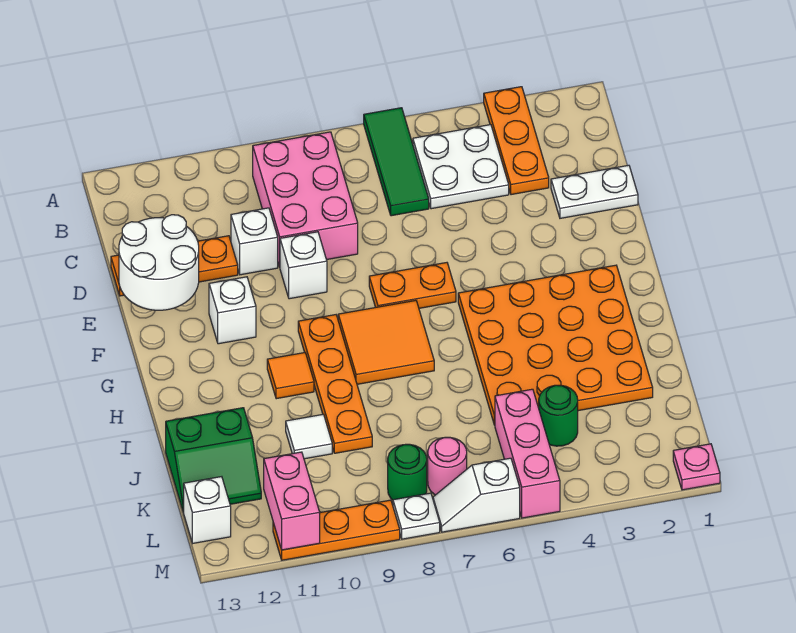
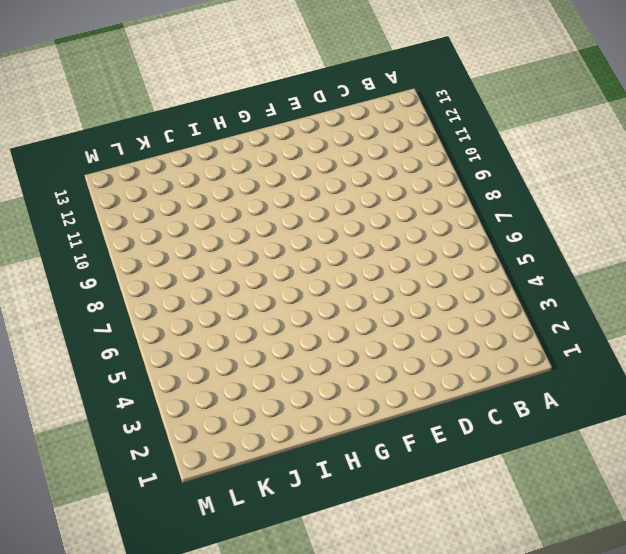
none -> orange 1x3 plate [484,87,549,195]
none -> green 1x3 tile [364,108,429,216]
none -> white 2x2 plate [413,125,509,209]

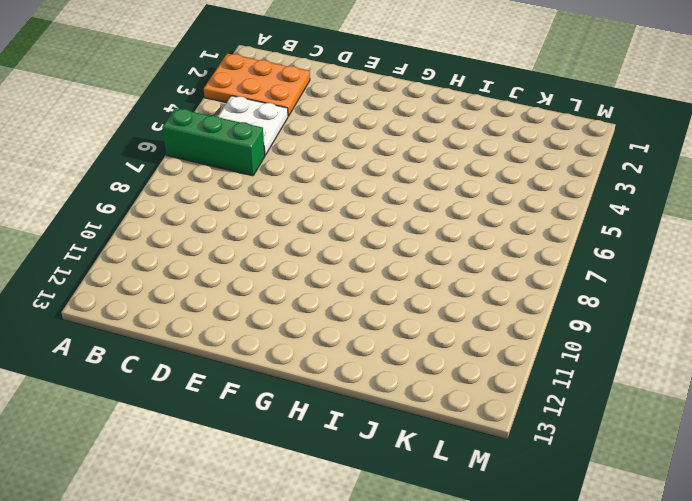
orange 2x3 plate [204,54,310,116] -> orange 1x3 plate [484,87,549,195]
green 1x3 brick [162,108,265,176] -> green 1x3 tile [364,108,429,216]
none -> pink 2x3 brick [253,132,358,267]
none -> white 1x2 plate [551,165,638,218]
none -> white 1x1 brick [231,208,278,275]

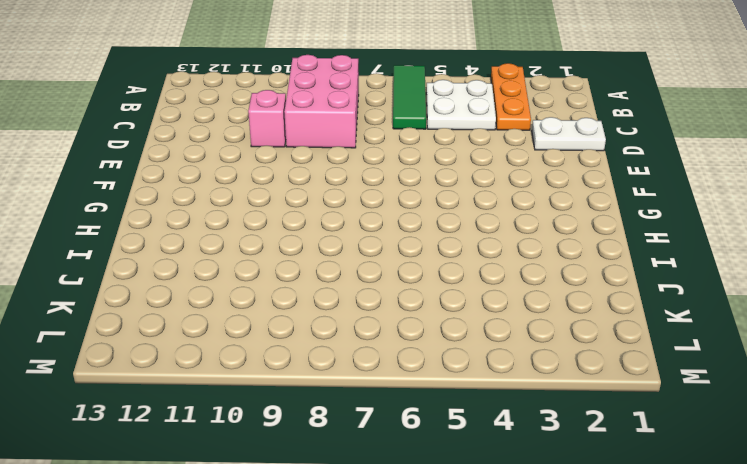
pink 1x1 brick [248,90,286,147] -> white 1x1 brick [231,208,278,275]
none -> orange 1x3 plate [111,236,238,296]
none -> white 1x1 brick [280,232,327,299]
none -> orange 1x2 plate [369,263,456,308]

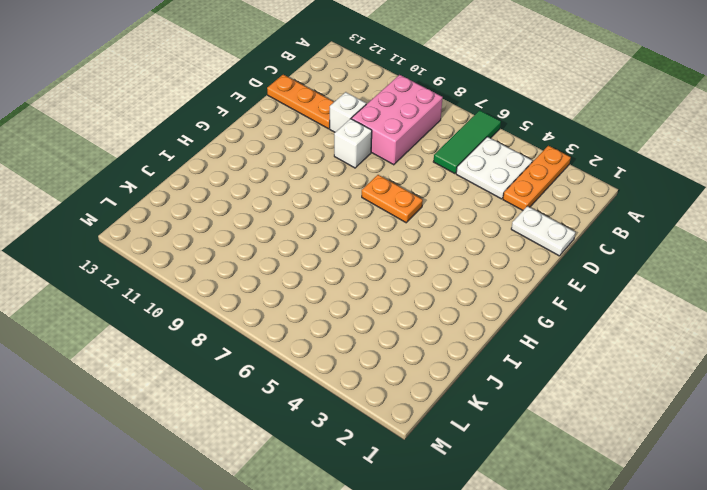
none -> white 1x1 brick [209,277,256,344]
none -> orange 4x4 plate [458,265,653,425]
none -> orange 2x2 tile [338,301,434,384]

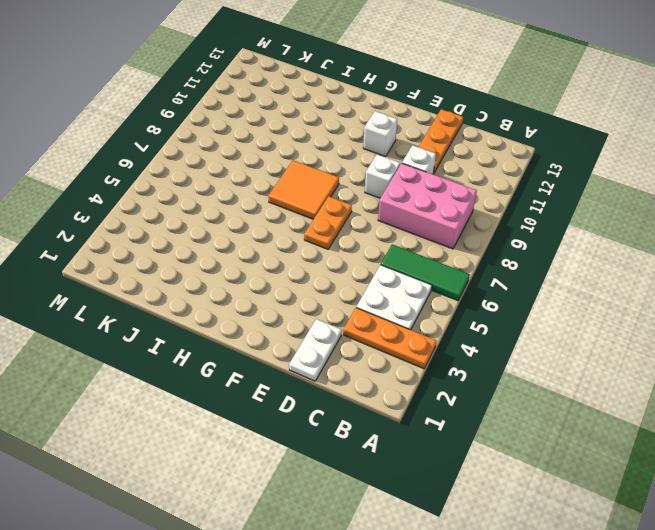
none -> orange 4x4 plate [458,265,653,425]
none -> orange 1x4 plate [298,315,372,453]
none -> orange 1x1 tile [267,353,314,399]

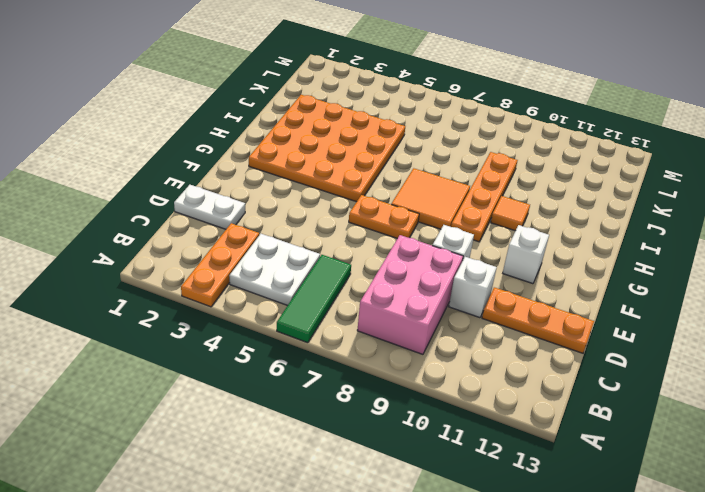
none -> white 1x1 tile [286,414,332,459]
none -> green 2x2 slope [166,408,261,512]
none -> green 1x1 round brick [538,385,578,446]

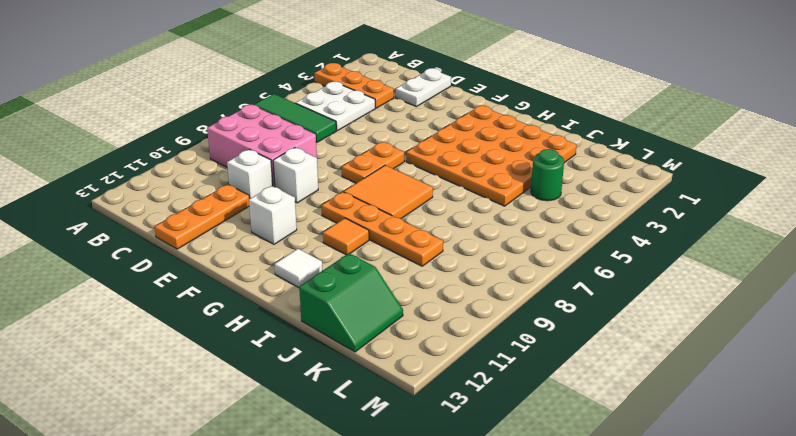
white 1x1 tile [274,249,323,288] -> white 1x1 tile moved to [286,414,332,459]
none -> pink 1x3 brick [495,389,560,518]
none -> pink 1x1 round brick [428,437,467,495]
none -> green 1x1 round brick [388,444,427,500]

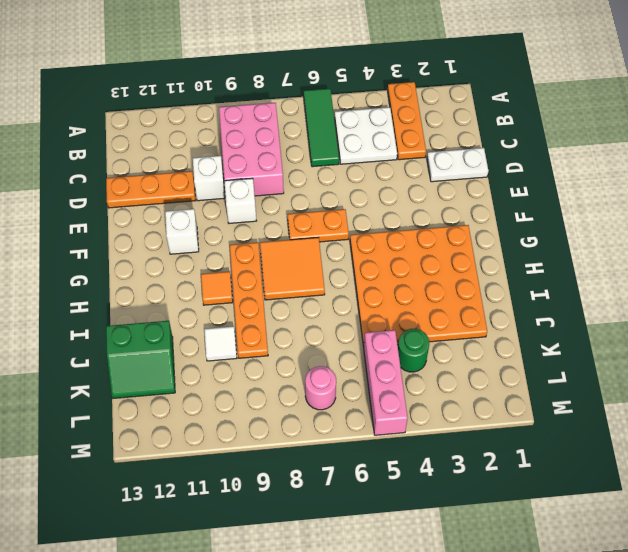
none -> green 1x1 round brick [388,444,427,500]
none -> white 1x1 brick [184,477,231,543]
none -> pink 1x1 plate [673,444,720,490]

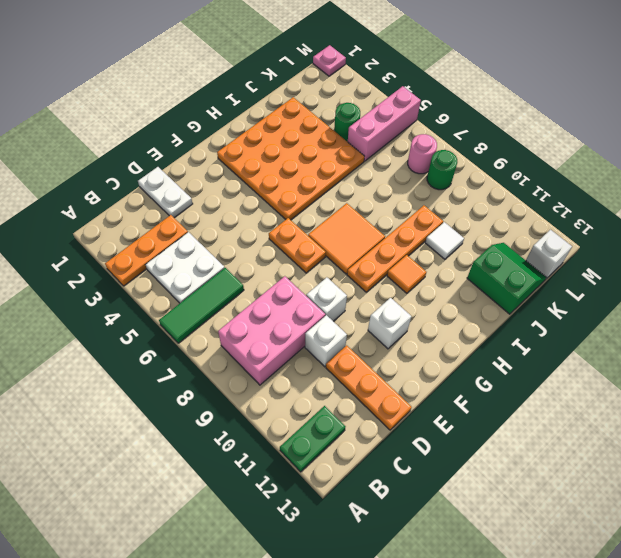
green 1x2 plate [280,406,346,472] -> none
none -> white 1x2 slope [433,458,520,532]
none -> white 1x1 plate [393,493,440,539]
none -> orange 1x3 plate [273,500,400,560]

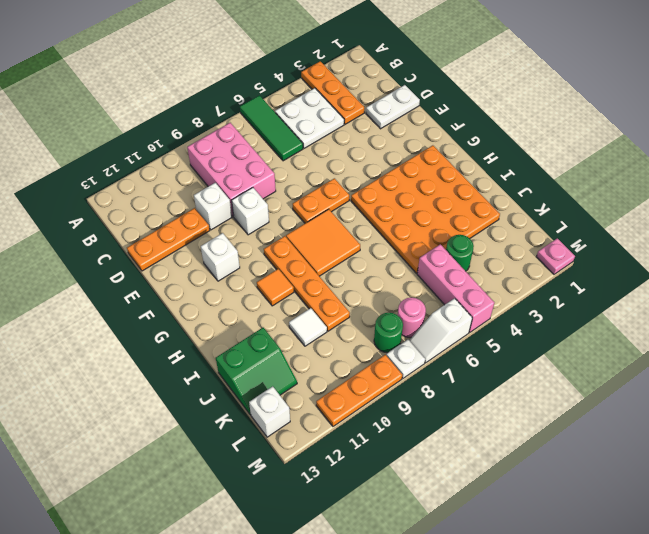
none -> white 2x2 round brick [119,215,199,310]
none -> pink 1x2 brick [264,452,320,550]

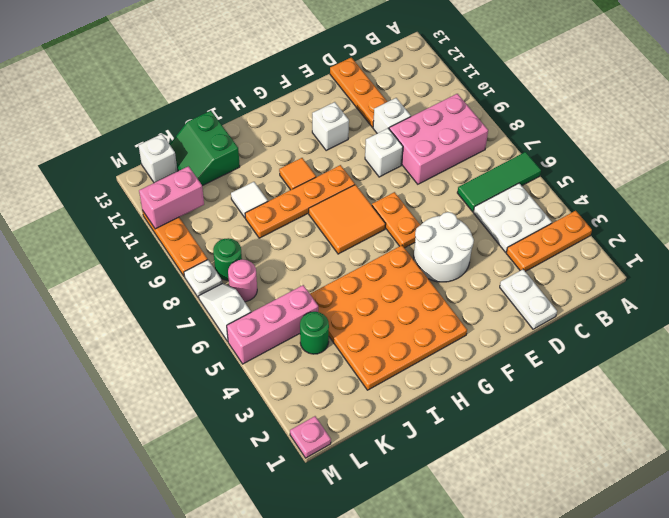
white 2x2 round brick [414,212,474,282] -> white 2x2 round brick moved to [119,215,199,310]

